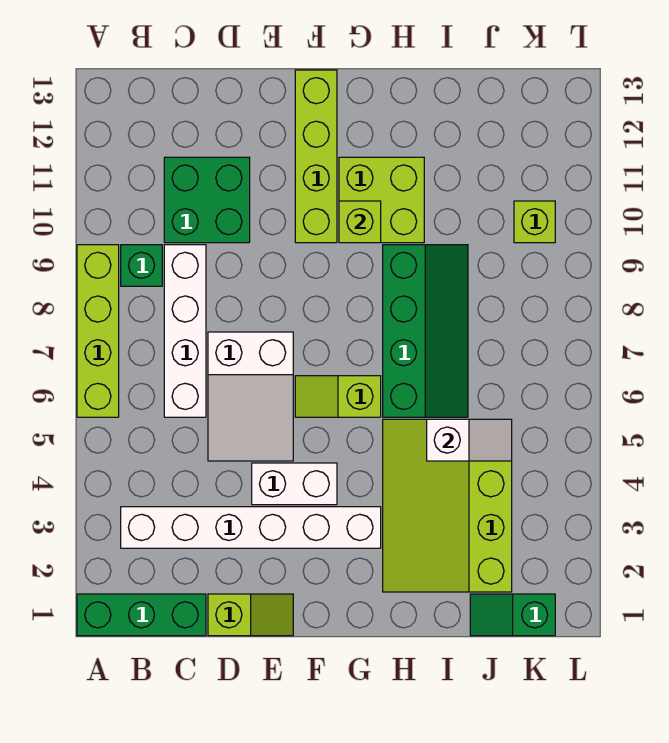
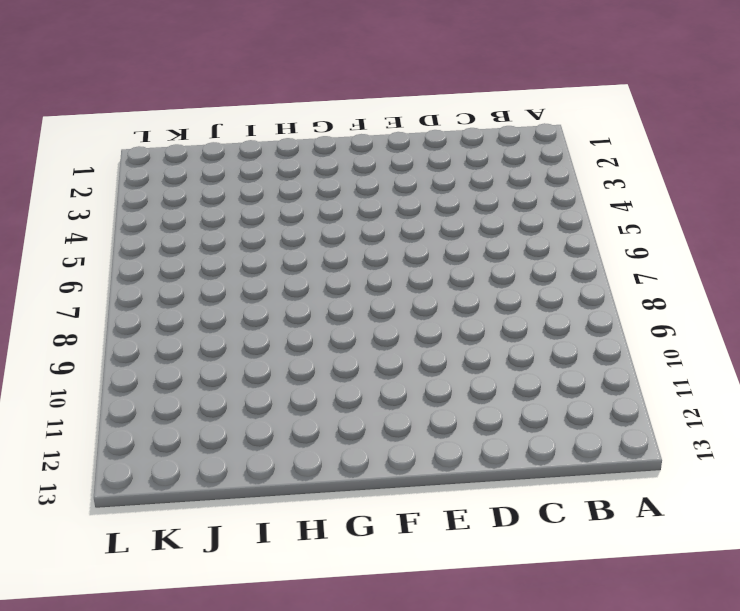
none -> green 1x3 brick [77,594,206,636]
none -> lime 1x4 brick [77,245,119,417]
none -> white 1x6 brick [121,507,381,548]

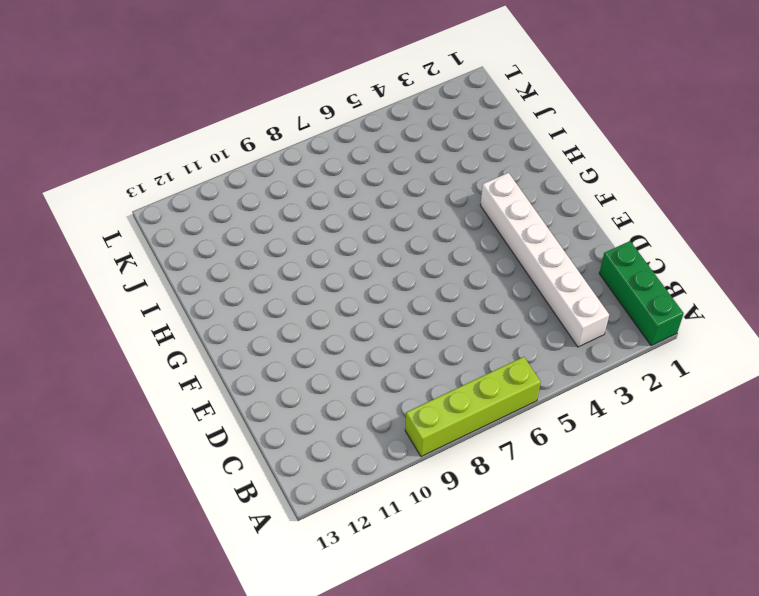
none -> green 1x1 brick [121,245,162,286]
none -> white 1x4 brick [164,245,206,417]
none -> green 2x2 brick [164,157,250,243]

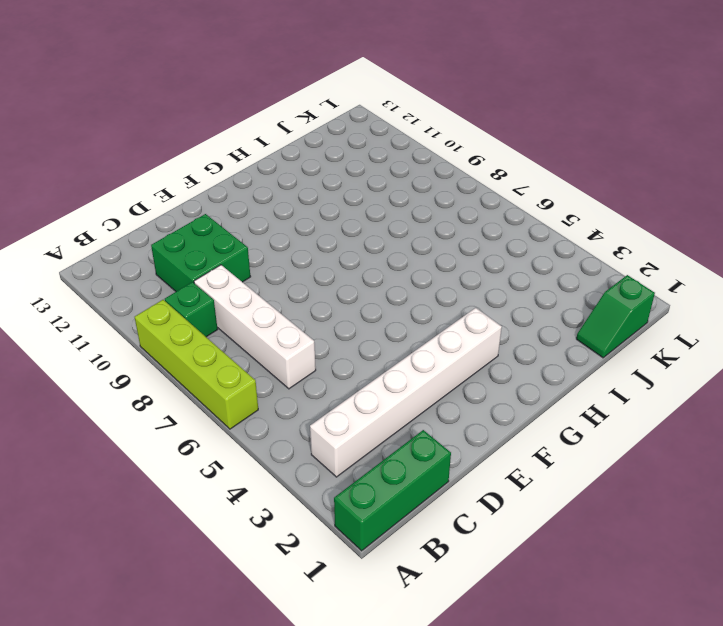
none -> lime 1x2 slope [208,594,293,636]
none -> white 2x3 slope [208,332,293,461]
none -> white 1x2 brick [252,463,337,505]

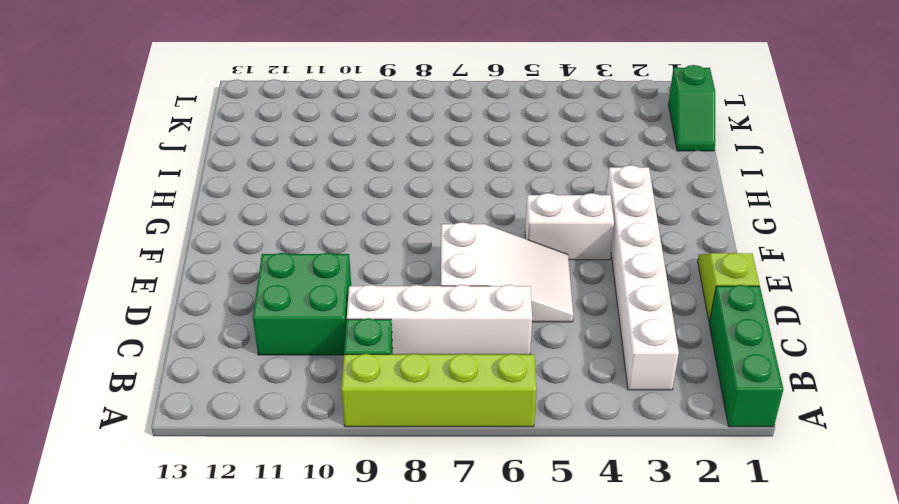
white 1x2 brick [525,193,614,260] -> white 1x2 brick turned to [252,463,337,505]
none -> lime 1x2 slope [295,376,381,417]
none -> lime 1x4 brick [295,70,337,243]
none -> lime 2x2 brick [339,157,424,243]

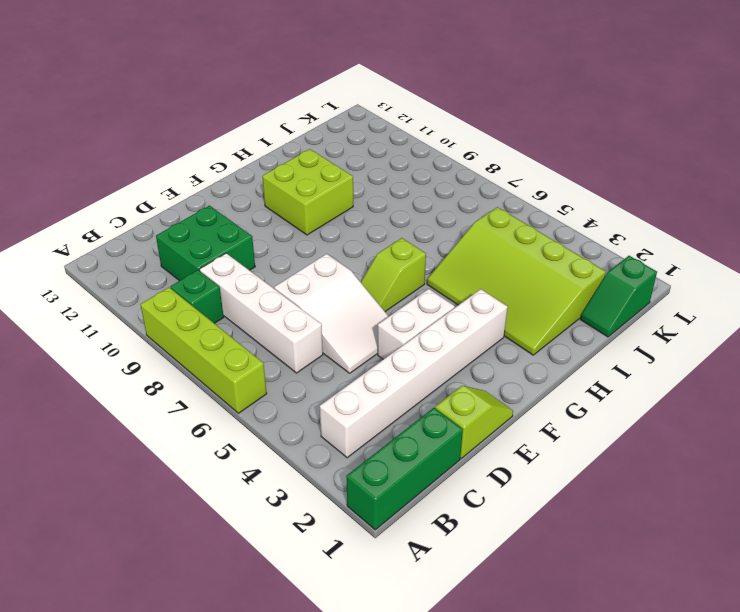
none -> lime 1x4 brick [295,70,337,243]
none -> green 2x4 slope [383,245,468,417]
none -> lime 1x1 brick [514,201,555,243]

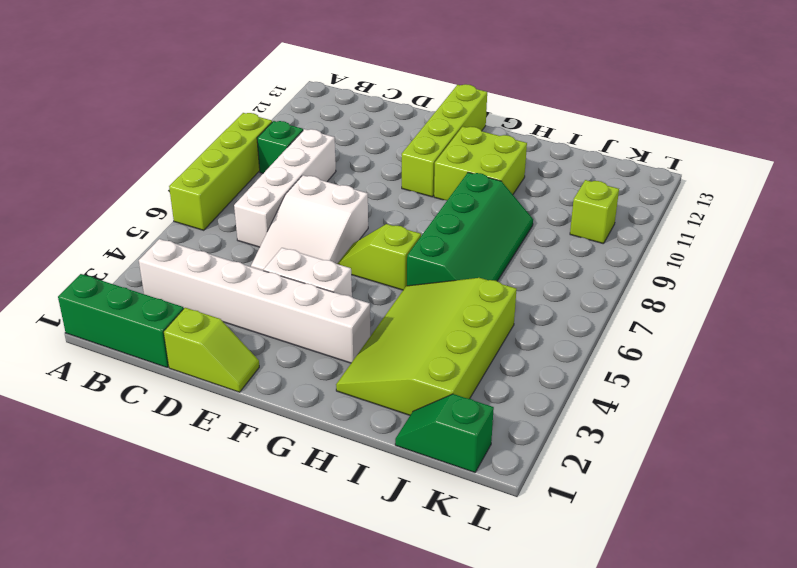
none -> green 2x2 brick [164,157,250,243]
none -> lime 1x1 brick [339,201,381,243]
none -> white 1x2 slope [427,419,512,461]

